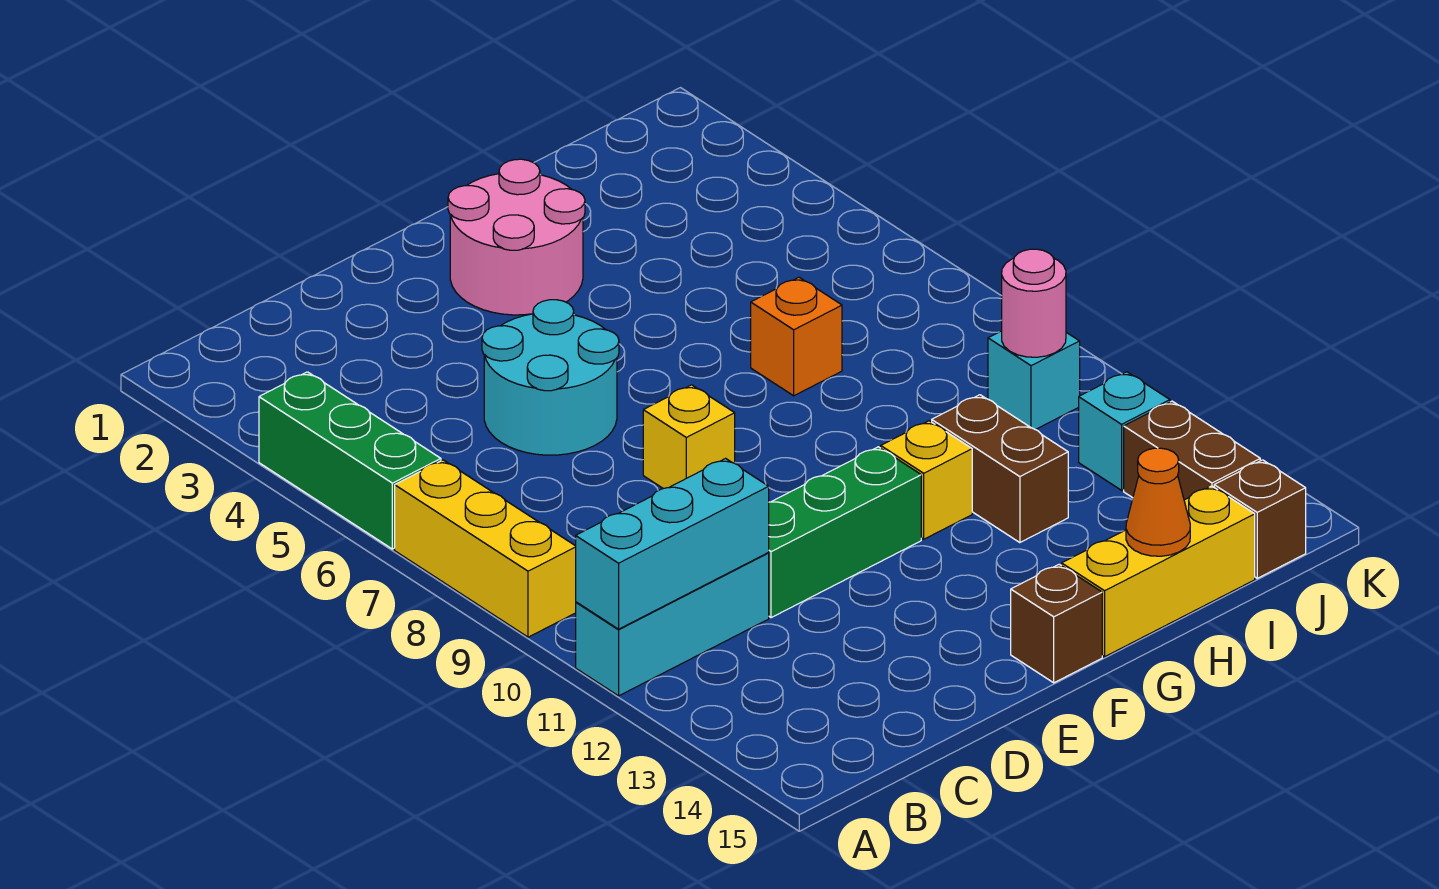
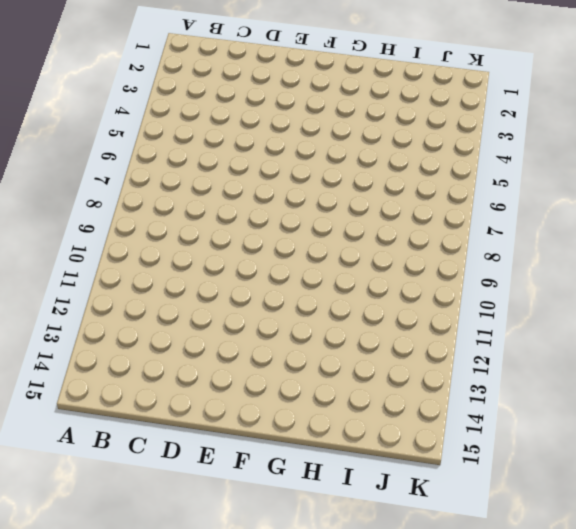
none -> green 1x3 brick [259,372,441,549]
none -> yellow 1x3 brick [395,460,576,637]
none -> cyan 1x3 brick [576,553,769,696]

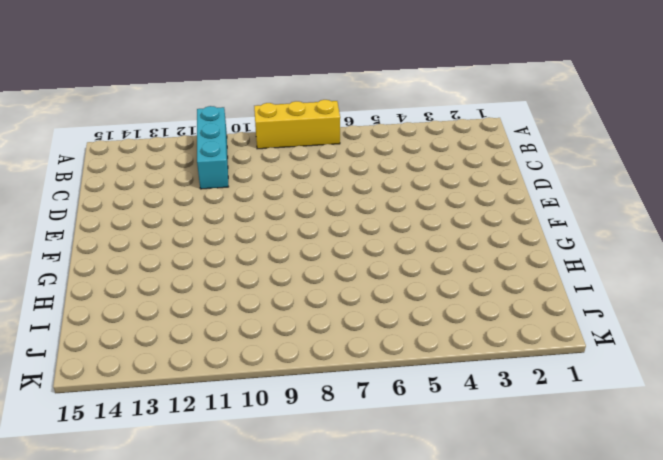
none -> green 1x3 brick [259,372,441,549]
none -> cyan 2x2 round brick [482,300,619,455]
none -> green 1x3 brick [768,447,921,618]

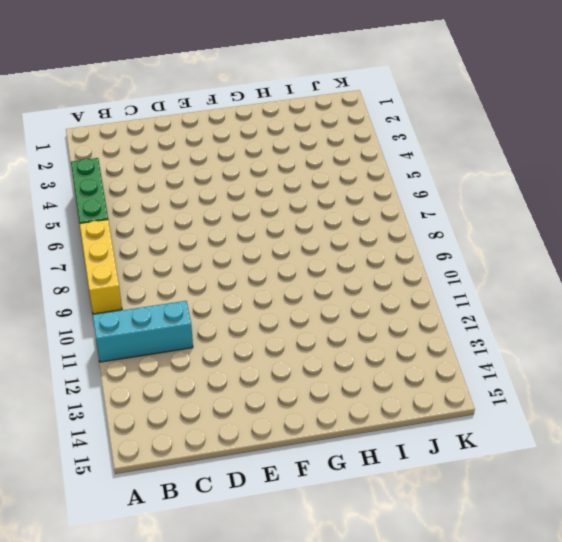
none -> cyan 2x2 round brick [482,300,619,455]
none -> green 1x3 brick [768,447,921,618]
none -> yellow 1x1 brick [643,385,735,489]

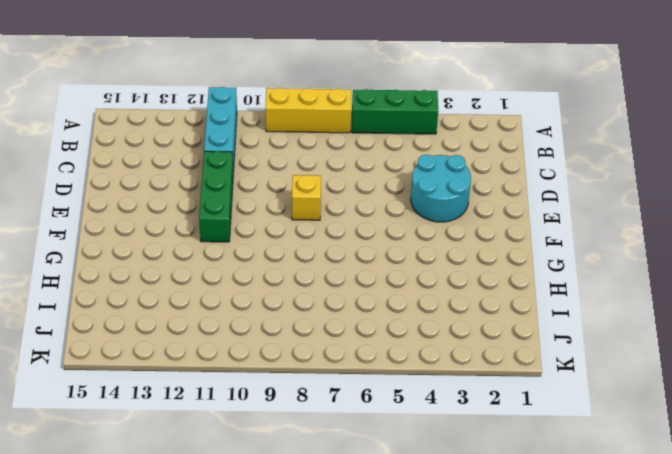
cyan 2x2 round brick [411,155,471,222] -> cyan 2x2 round brick moved to [482,300,619,455]
none -> pink 2x2 round brick [448,159,585,315]
none -> brown 1x1 brick [1011,564,1102,683]
none -> yellow 1x1 brick [881,421,972,539]

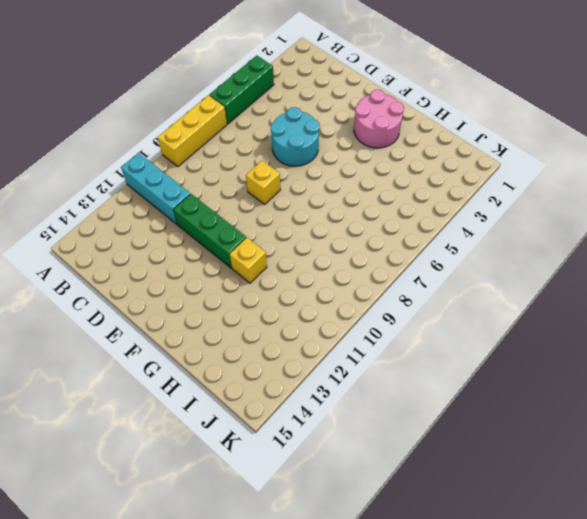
none -> brown 1x1 brick [1011,564,1102,683]
none -> yellow 1x3 brick [1062,486,1255,657]
none -> orange 1x1 brick [751,277,842,396]

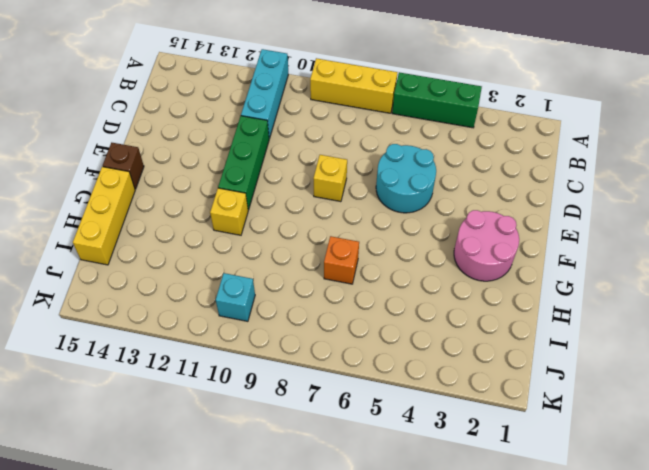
none -> brown 1x2 brick [932,395,1068,543]
none -> cyan 1x1 brick [1079,372,1170,490]
none -> brown 1x2 brick [1124,401,1260,500]

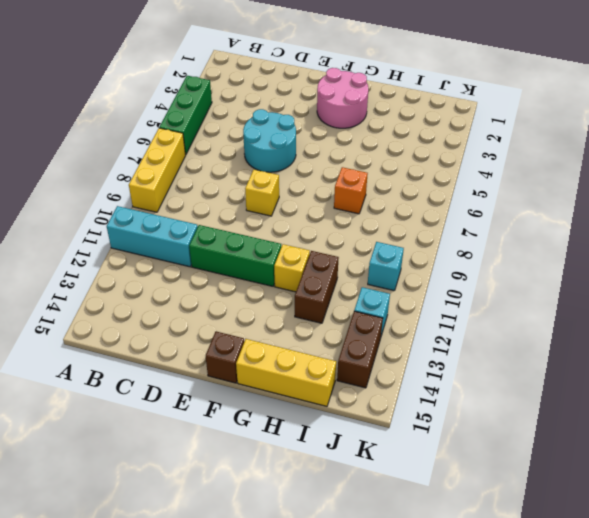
none -> brown 1x1 brick [1214,460,1306,578]
none -> cyan 1x3 brick [576,458,769,629]
none -> orange 1x1 cone [1126,448,1190,556]

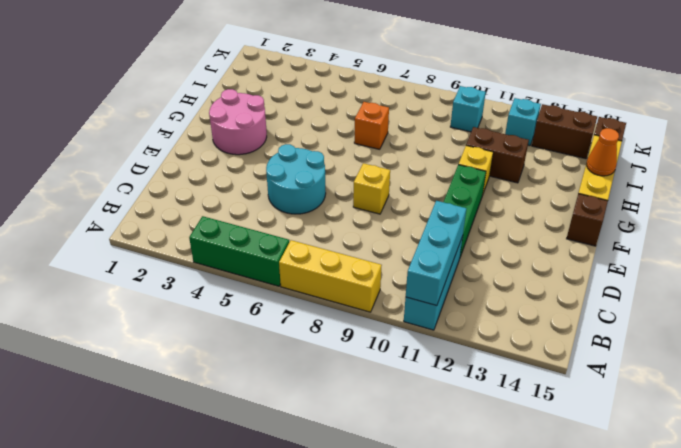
none -> pink 1x1 round brick [1002,249,1066,357]

